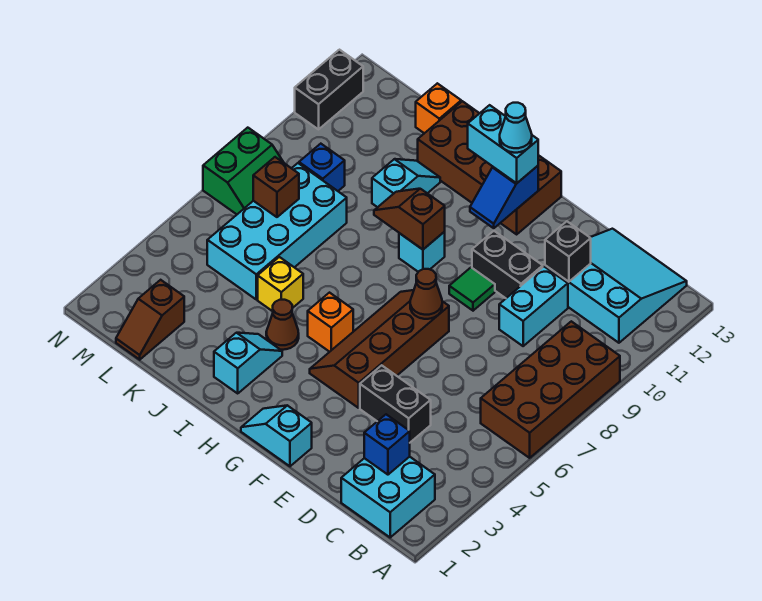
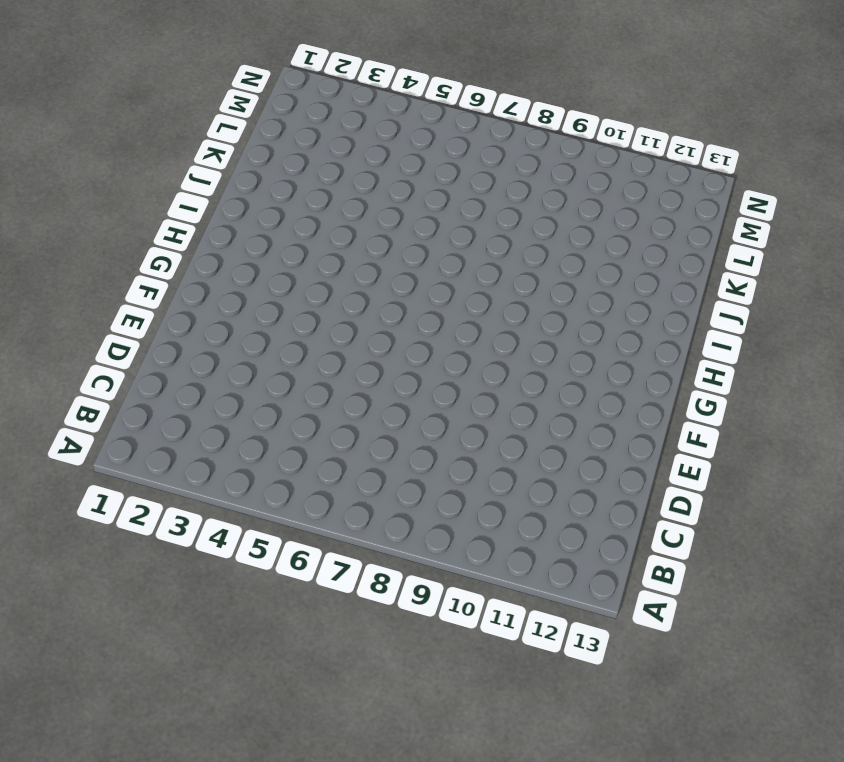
none -> brown 2x4 brick [481,321,620,458]
none -> cyan 2x2 brick [341,457,435,537]
none -> cyan 3x3 slope [545,229,687,343]
none -> black 1x2 brick [360,365,431,442]

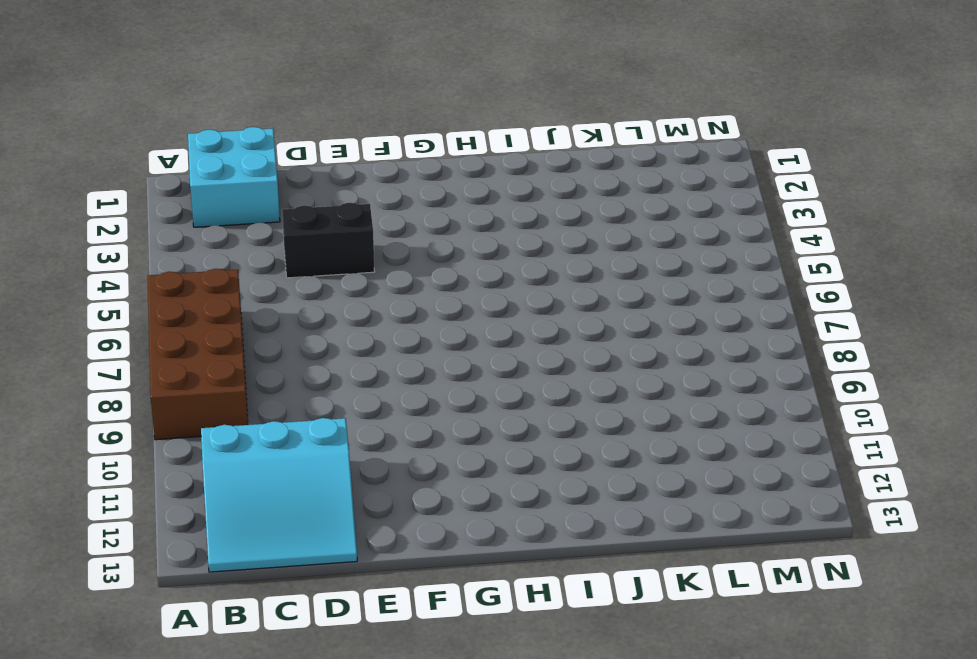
none -> cyan 1x2 brick [499,267,568,346]
none -> black 1x2 brick [472,231,543,298]
none -> cyan 1x2 slope [241,405,312,466]
none -> brown 2x4 slope [310,290,449,408]

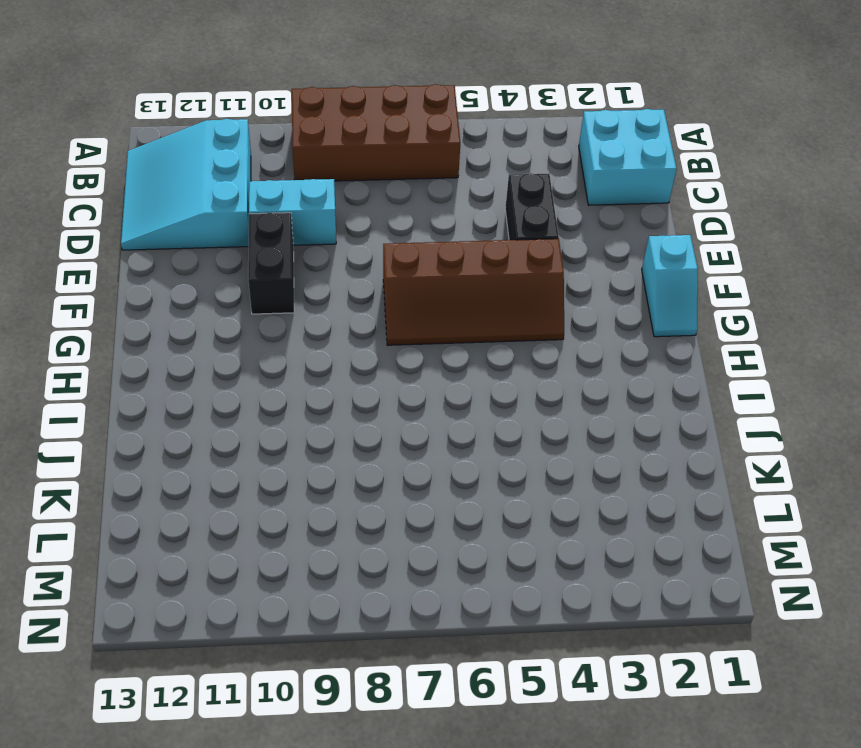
none -> green 1x1 tile [449,268,495,311]
none -> brown 2x4 brick [418,101,561,234]
none -> orange 1x1 brick [308,293,353,352]
none -> cyan 1x1 brick [399,232,445,272]

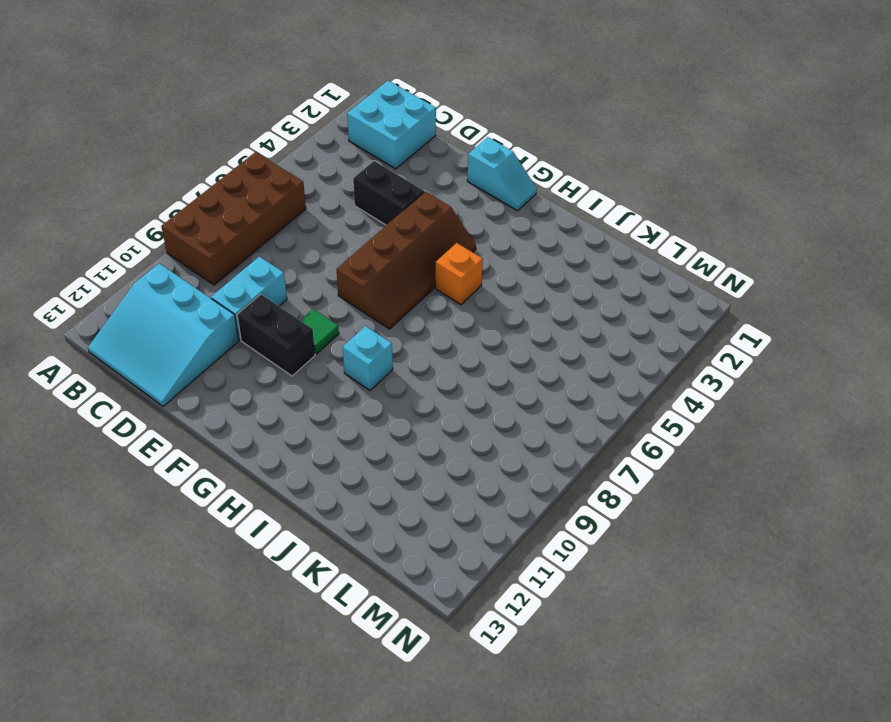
none -> brown 2x4 brick [418,101,561,234]
none -> cyan 1x2 slope [214,333,282,393]
none -> brown 1x1 cone [266,300,299,350]
none -> yellow 1x1 brick [258,257,303,311]

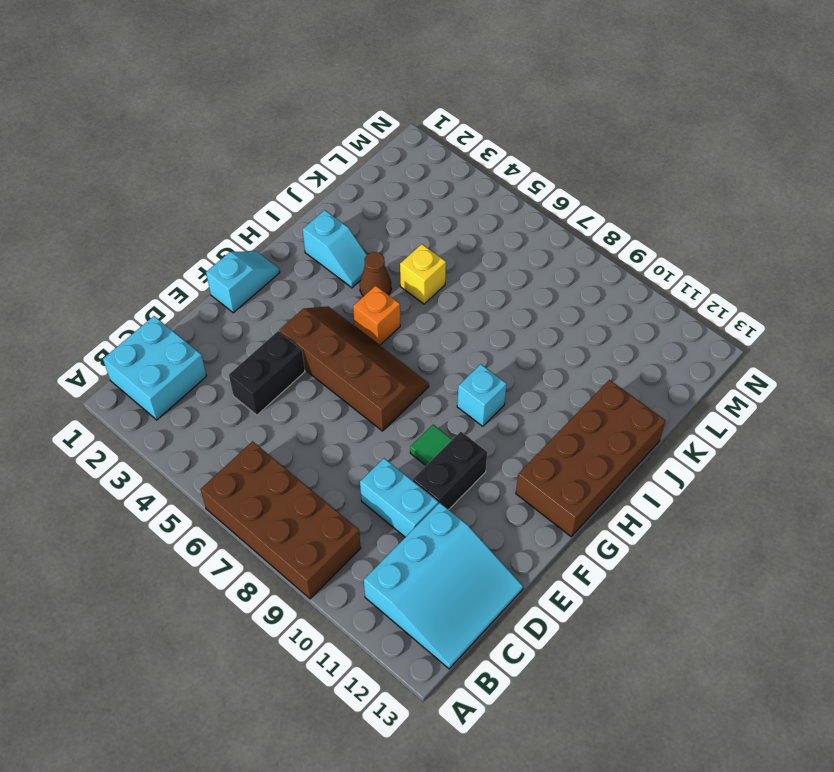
none -> cyan 1x2 slope [372,159,440,207]
none -> cyan 2x4 brick [207,163,347,299]
none -> orange 1x1 brick [416,83,461,133]
none -> brown 1x2 slope [116,280,184,360]

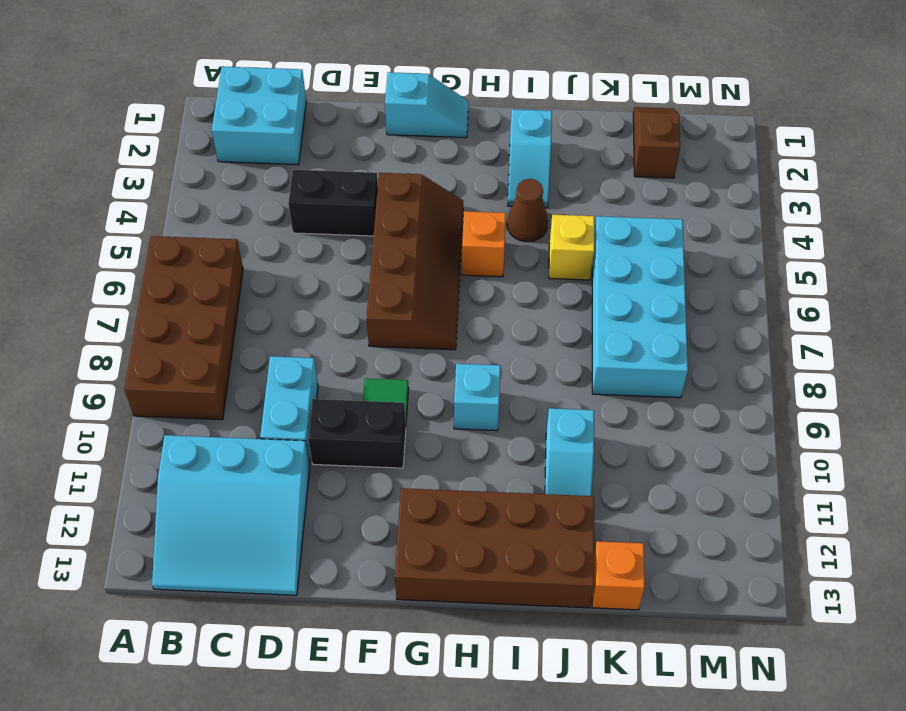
none -> blue 1x1 brick [299,144,345,191]
none -> green 2x2 slope [203,128,284,214]
none -> black 1x2 brick [295,50,363,129]
none -> blue 1x1 brick [364,414,410,475]

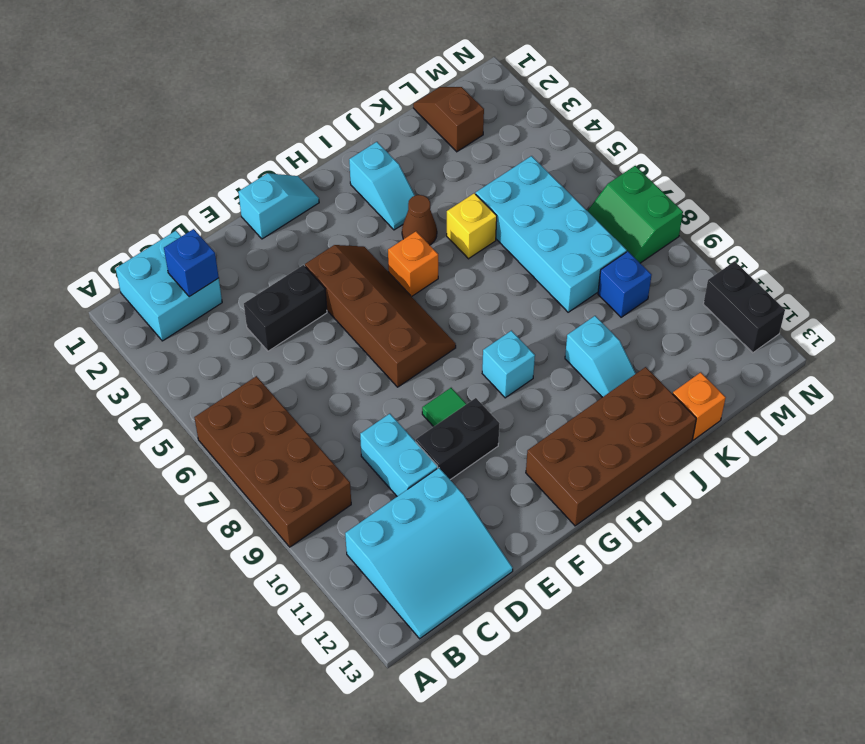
none -> black 1x1 brick [545,221,591,282]
none -> brown 1x1 cone [410,269,442,319]
none -> blue 1x2 slope [470,166,538,228]
none -> brown 1x2 slope [374,189,445,249]

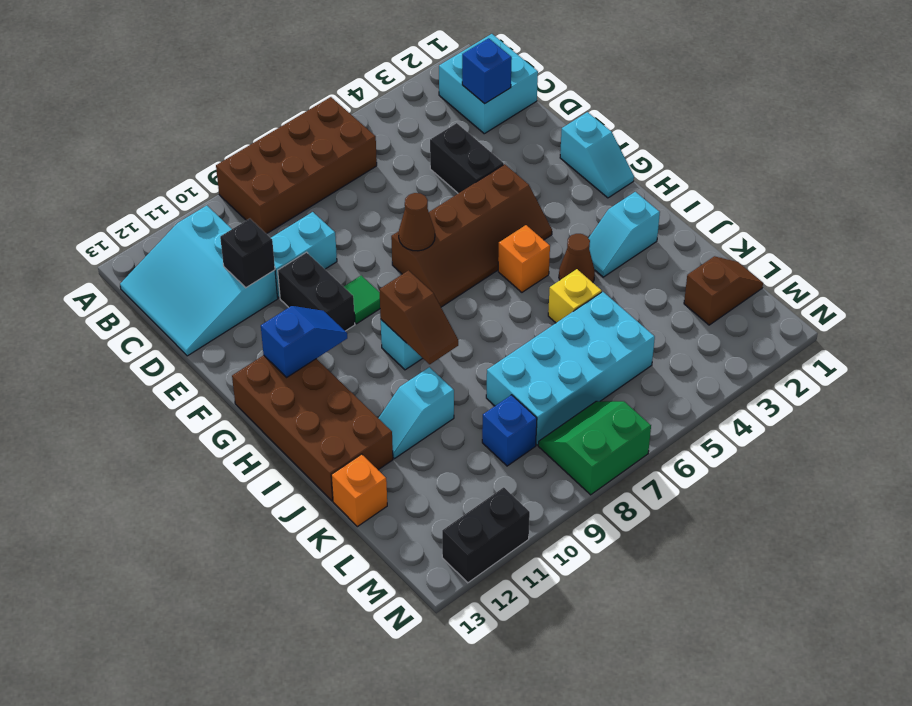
none -> brown 1x1 brick [253,157,299,217]
none -> cyan 1x2 brick [468,105,538,183]
none -> cyan 1x1 cone [500,103,532,153]

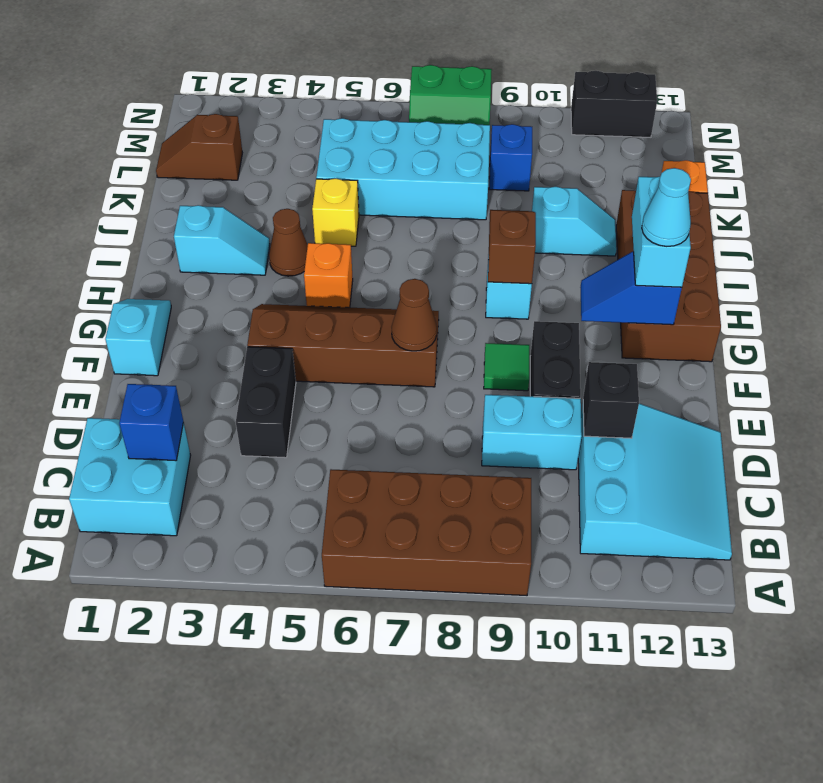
none -> brown 1x1 brick [253,157,299,217]

